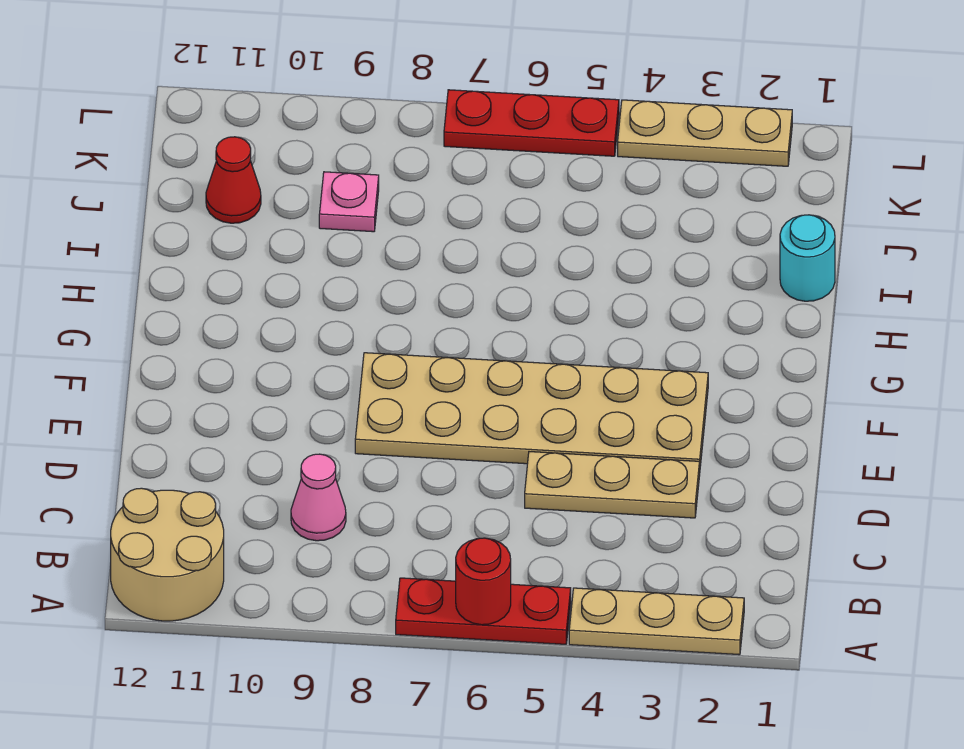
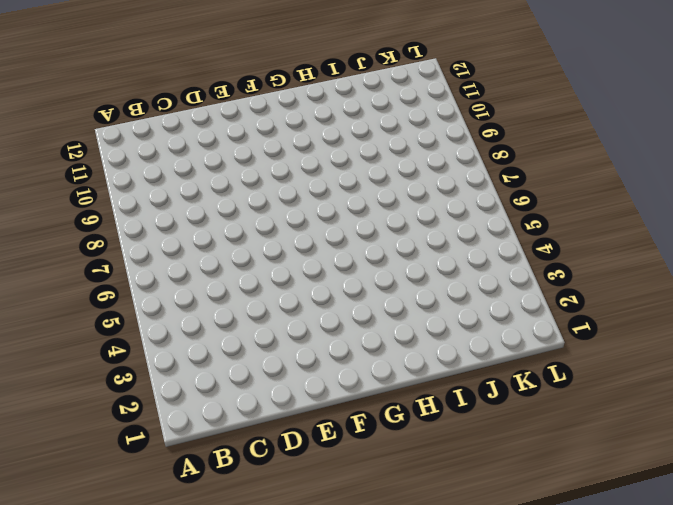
none -> tan 1x3 plate [569,588,744,655]
none -> red 1x3 plate [396,578,571,644]
none -> tan 2x2 round brick [111,488,224,621]

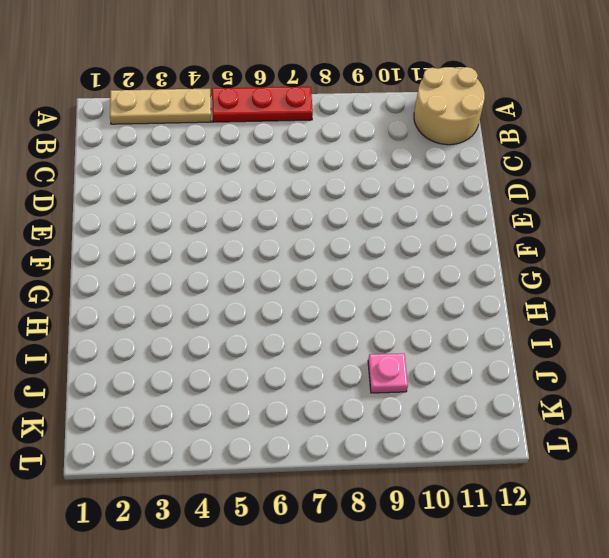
none -> pink 1x1 cone [291,454,346,541]
none -> tan 1x3 plate [525,452,700,518]
none -> tan 2x6 plate [355,353,708,466]

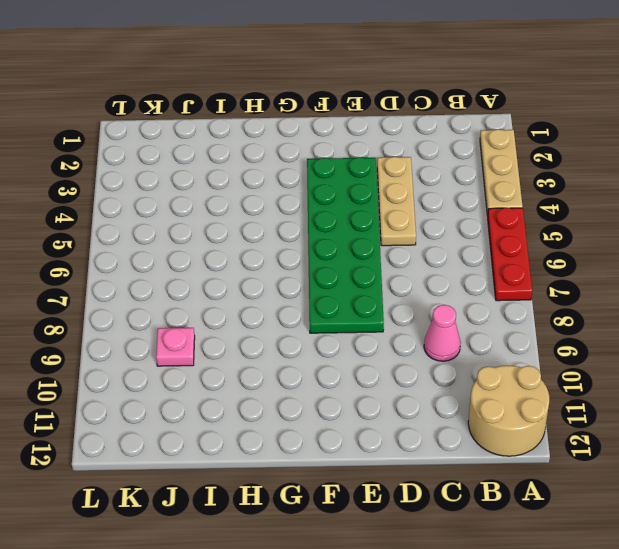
green 2x6 plate [307,157,384,333] -> tan 2x6 plate [355,353,708,466]
none -> cyan 1x1 round brick [780,215,835,301]
none -> red 1x1 cone [206,137,261,223]
none -> tan 1x3 plate [618,100,792,166]

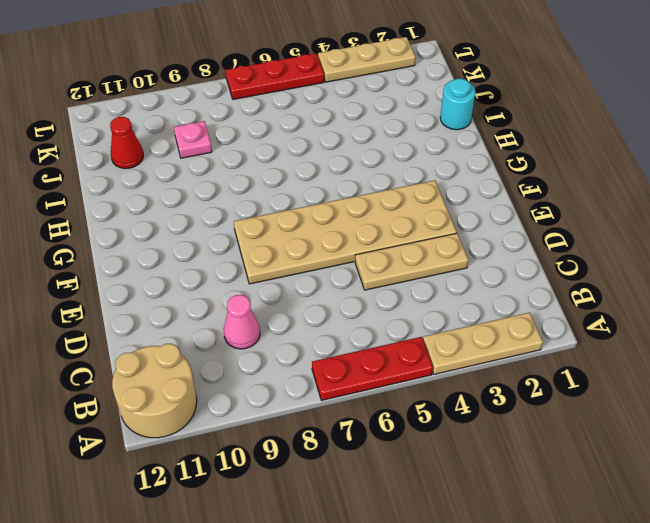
none -> red 1x1 round brick [456,538,511,625]

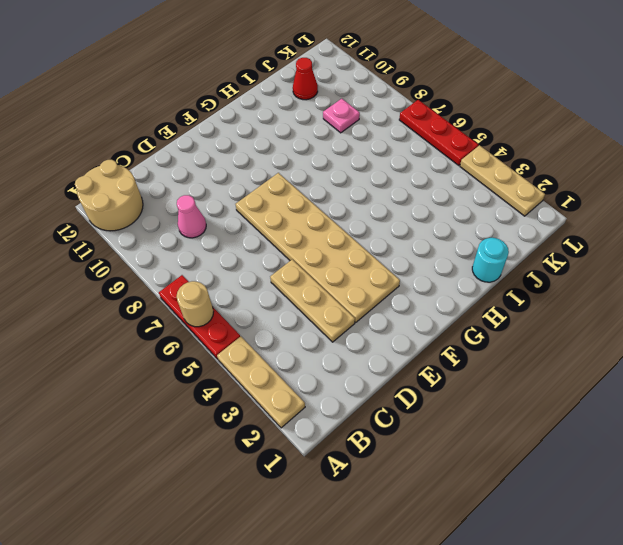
tan 1x1 round brick [177,281,214,327] -> red 1x1 round brick [456,538,511,625]

